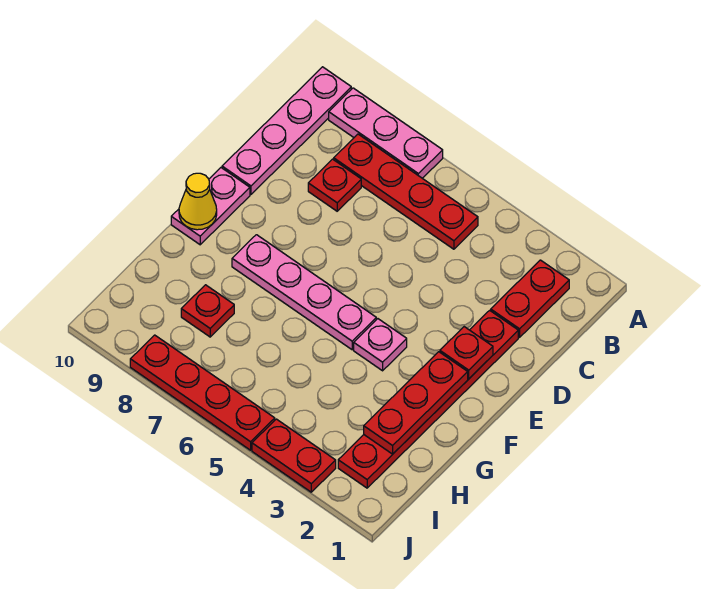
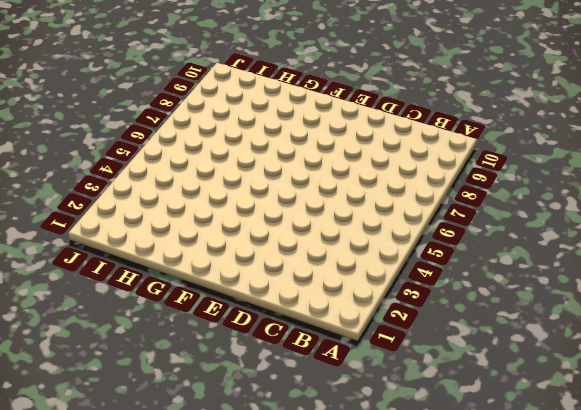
none -> pink 1x3 plate [329,88,443,178]
none -> pink 1x4 plate [222,67,351,194]
none -> red 1x2 plate [491,260,569,337]

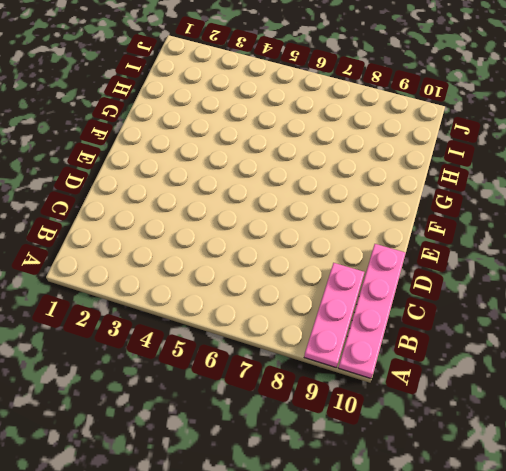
pink 1x3 plate [304,263,364,367] -> pink 1x3 plate turned to [329,88,443,178]
none -> red 1x2 plate [491,260,569,337]
none -> red 1x4 plate [334,134,478,249]
none -> red 1x1 plate [308,159,361,211]

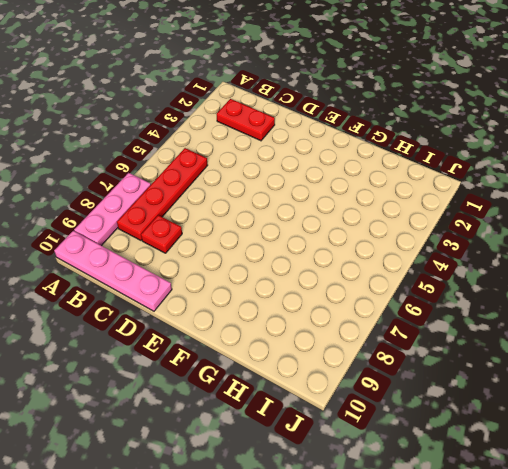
none -> red 1x6 plate [338,310,518,488]
none -> pink 1x2 plate [171,168,250,245]
none -> pink 1x1 plate [354,319,407,371]

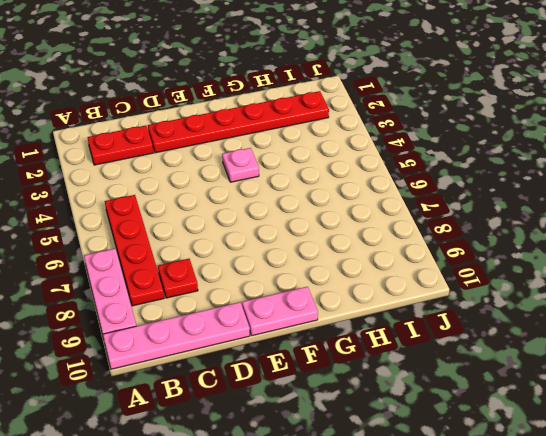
none -> pink 1x4 plate [232,235,376,350]
none -> red 1x1 plate [181,285,234,337]
none -> red 1x2 plate [252,419,336,492]

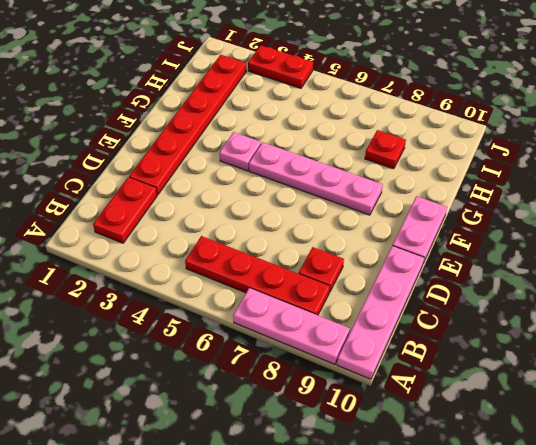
none -> red 1x4 plate [130,335,275,450]
none -> red 1x1 plate [440,327,493,379]
none -> red 1x3 plate [364,352,468,454]

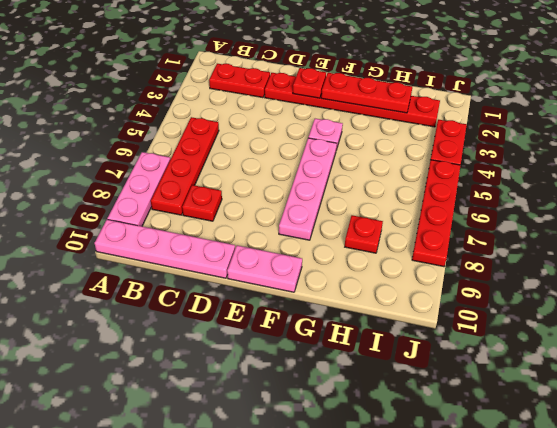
none -> yellow 1x1 cone [179,173,217,230]

